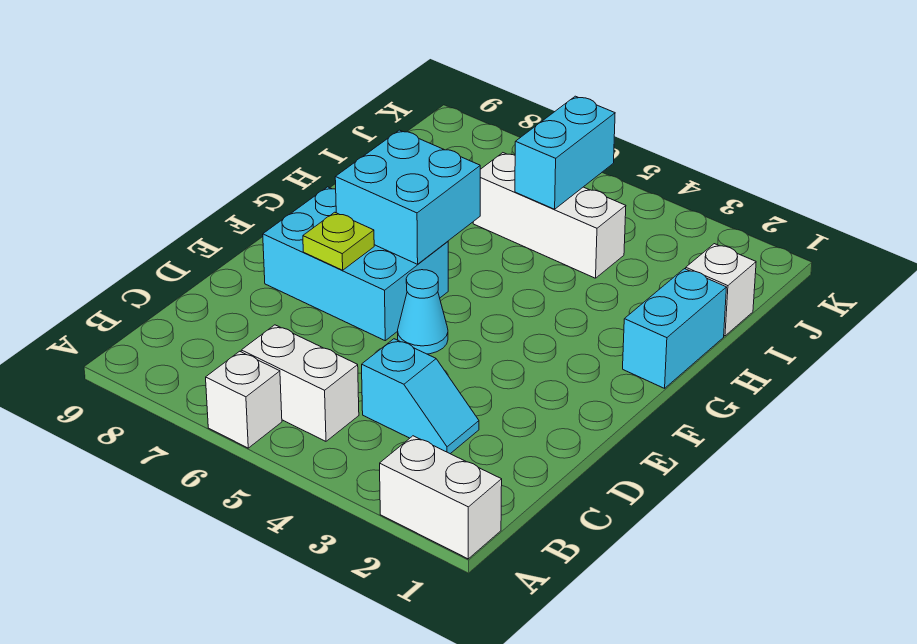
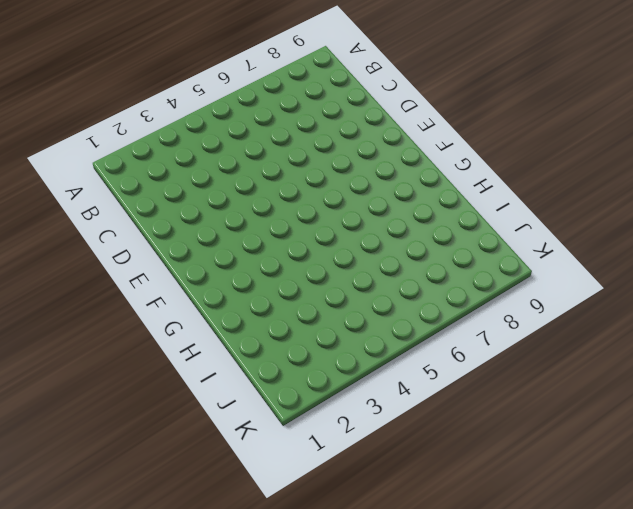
none -> white 1x2 brick [380,436,502,559]
none -> white 1x1 brick [206,351,282,448]
none -> white 1x2 brick [241,325,359,441]

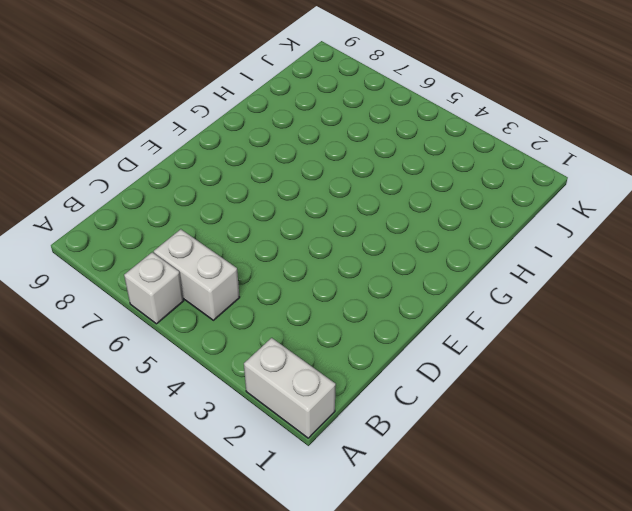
none -> cyan 1x2 slope [362,339,479,454]
none -> cyan 1x1 cone [398,270,448,354]
none -> cyan 2x3 brick [263,187,448,341]

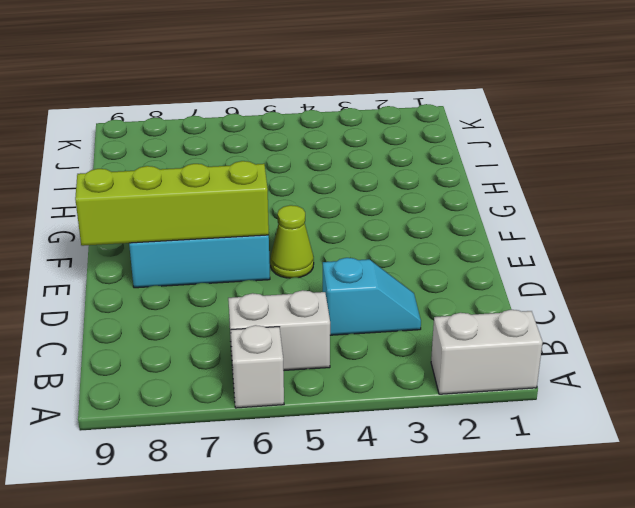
lime 1x1 cone [270,205,314,278] -> cyan 1x1 cone [398,270,448,354]
lime 1x4 brick [75,161,269,246] -> lime 1x1 plate [303,212,374,270]
none -> cyan 1x2 brick [623,269,727,388]
none -> white 1x1 brick [686,244,756,336]
none -> white 1x3 brick [473,153,626,278]

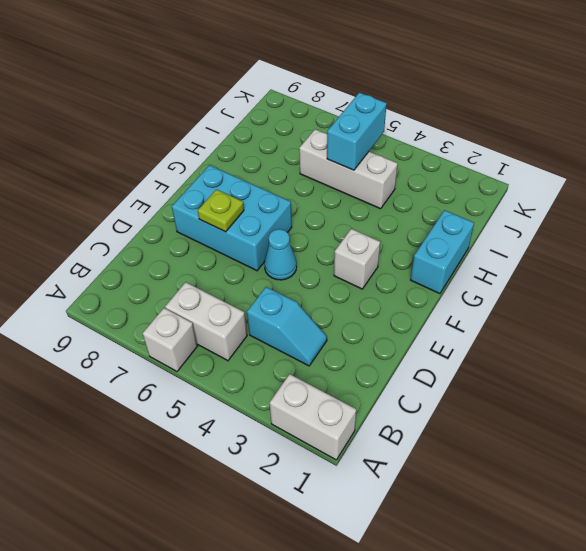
white 1x1 brick [334,229,380,289] -> white 1x1 brick moved to [686,244,756,336]
none -> cyan 2x2 brick [335,130,480,264]

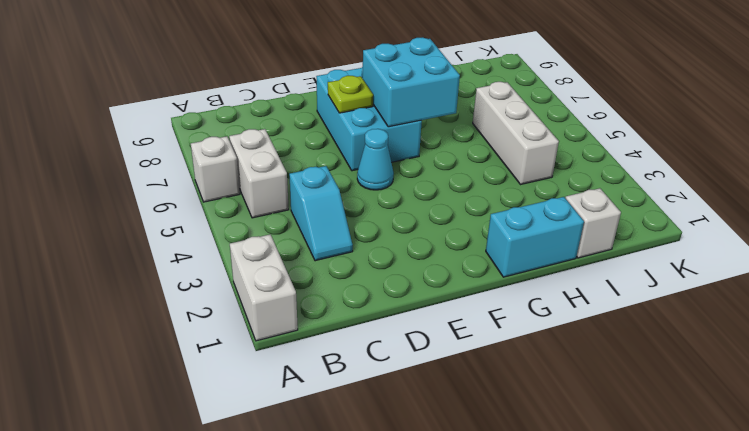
none -> cyan 1x2 brick [515,96,615,209]

